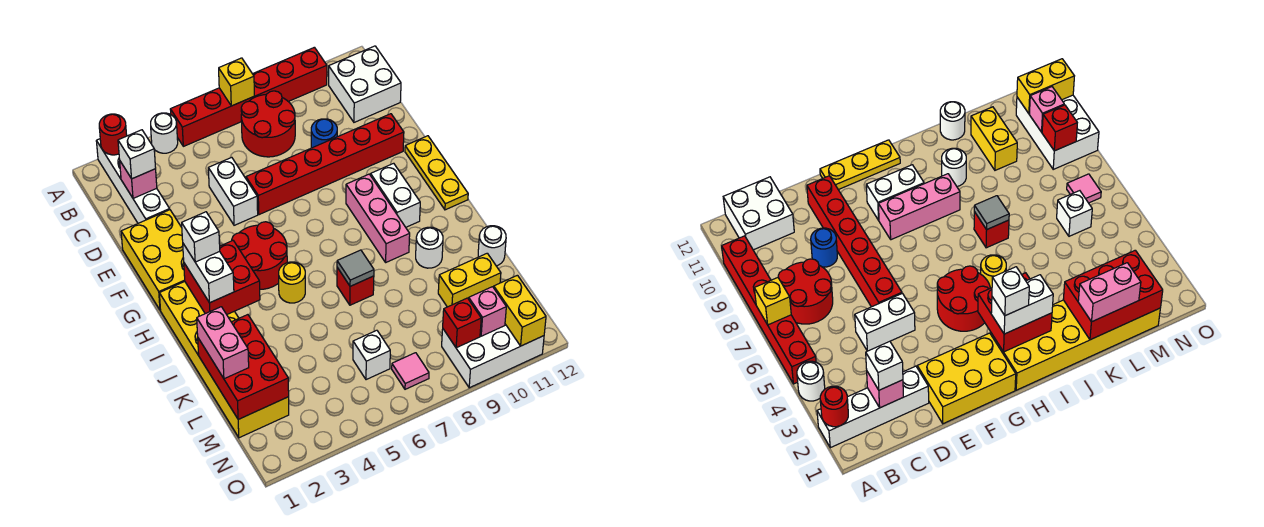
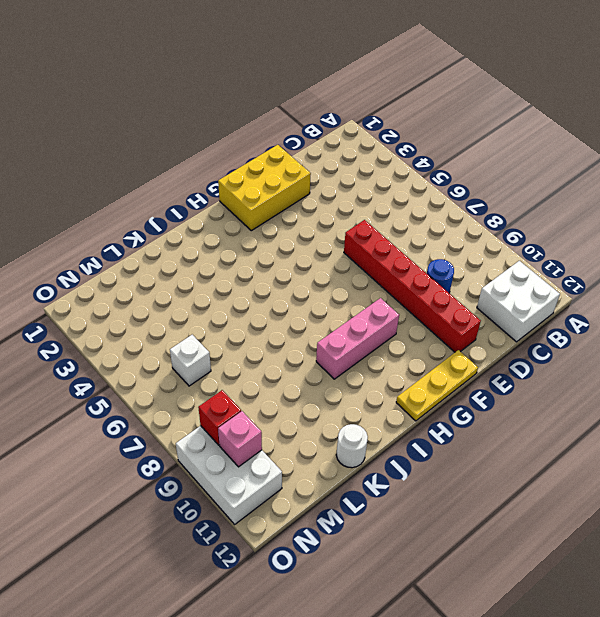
none -> white 1x4 brick [96,139,170,223]
none -> white 1x1 round brick [151,113,178,153]
none -> red 1x6 brick [170,47,327,146]
none -> red 2x2 round brick [241,91,295,157]

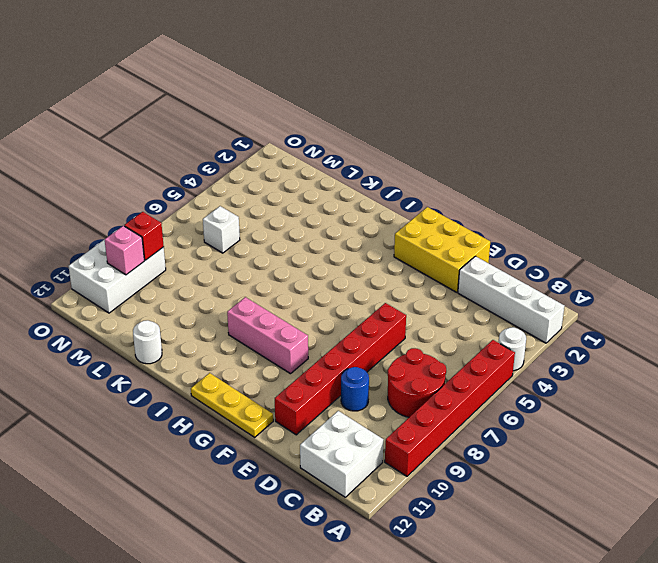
none -> white 1x2 brick [208,157,258,225]
none -> red 2x2 round brick [232,222,287,289]
none -> white 1x2 brick [371,163,420,227]
none -> yellow 2x6 brick [159,282,289,438]

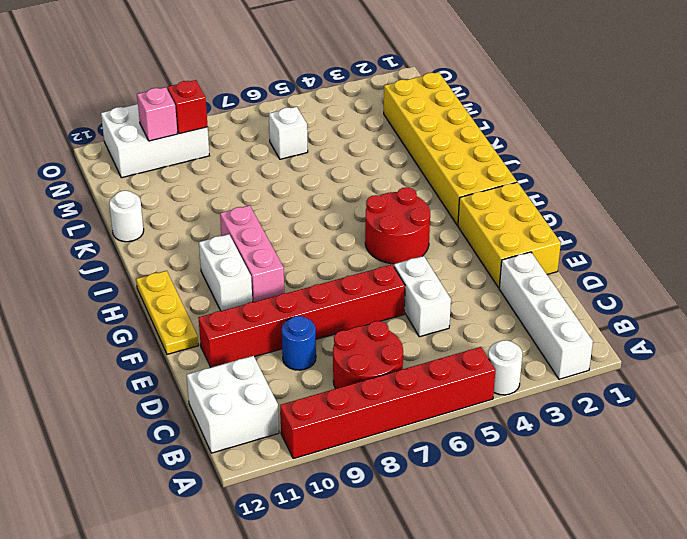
none -> yellow 1x1 round brick [279,262,305,303]
none -> red 1x1 brick [337,268,374,305]
none -> white 1x1 round brick [416,227,443,268]
none -> yellow 1x2 brick [438,253,501,307]

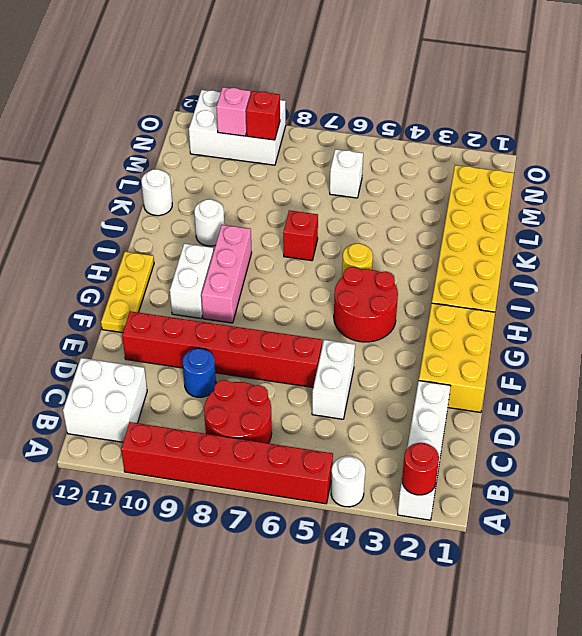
none -> yellow 1x2 brick [438,253,501,307]
none -> pink 1x1 tile [392,353,429,389]
none -> yellow 1x1 brick [219,58,254,106]
none -> pink 1x1 brick [120,161,157,198]

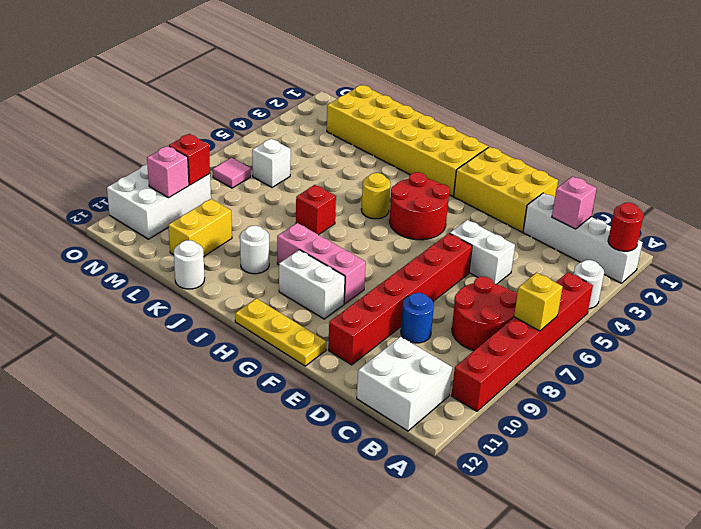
none -> red 2x2 brick [184,241,260,314]
none -> grey 1x1 tile [337,250,374,286]
none -> red 2x3 brick [198,315,289,419]
none -> yellow 1x2 brick [494,275,546,346]

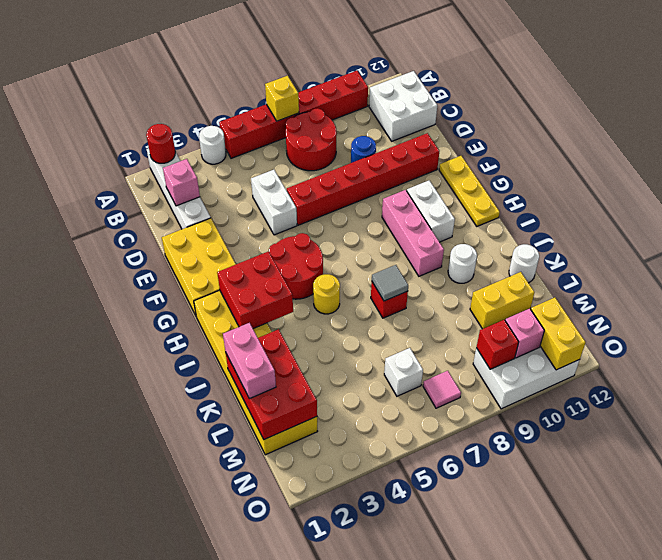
none -> white 1x1 brick [118,130,156,179]
none -> white 1x2 brick [183,244,234,303]
none -> white 1x1 brick [182,212,220,262]

